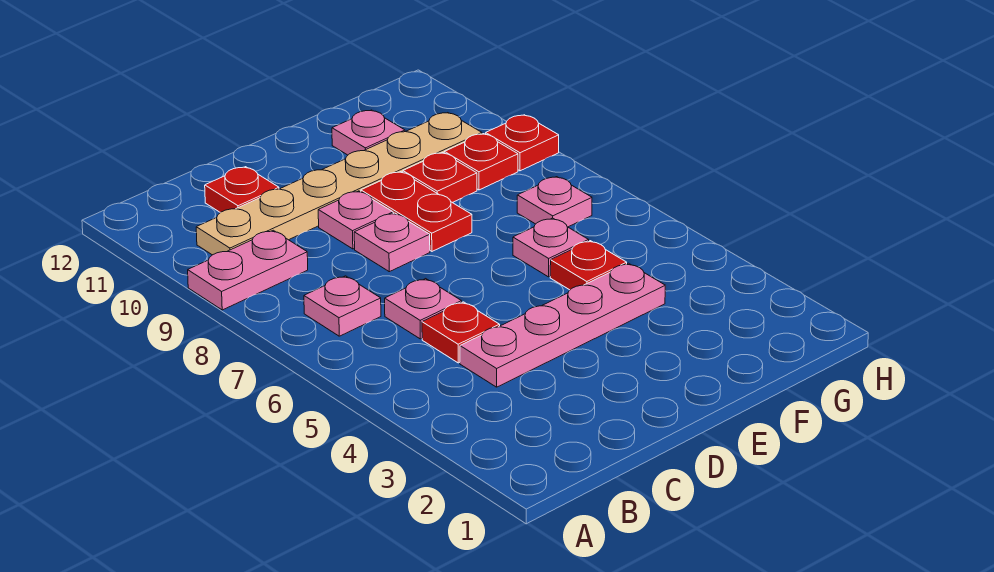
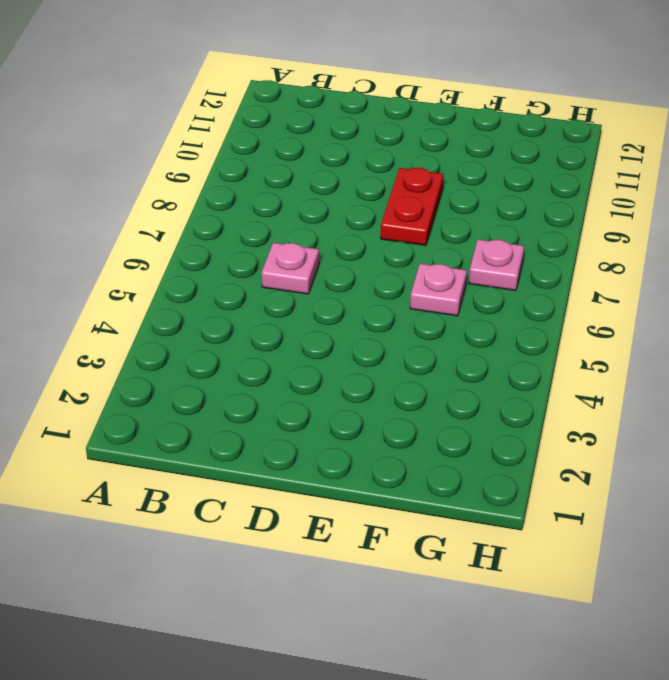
none -> pink 1x2 plate [188,230,308,310]
none -> pink 1x1 plate [304,276,381,336]
none -> tan 1x6 plate [196,113,482,255]

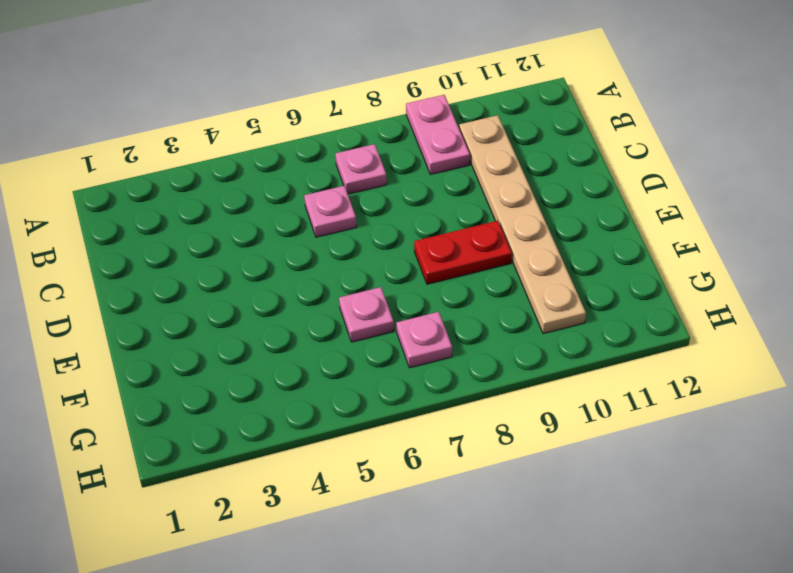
none -> pink 1x4 plate [460,263,665,387]
none -> red 1x1 plate [422,302,500,363]
none -> red 1x1 plate [205,167,279,213]

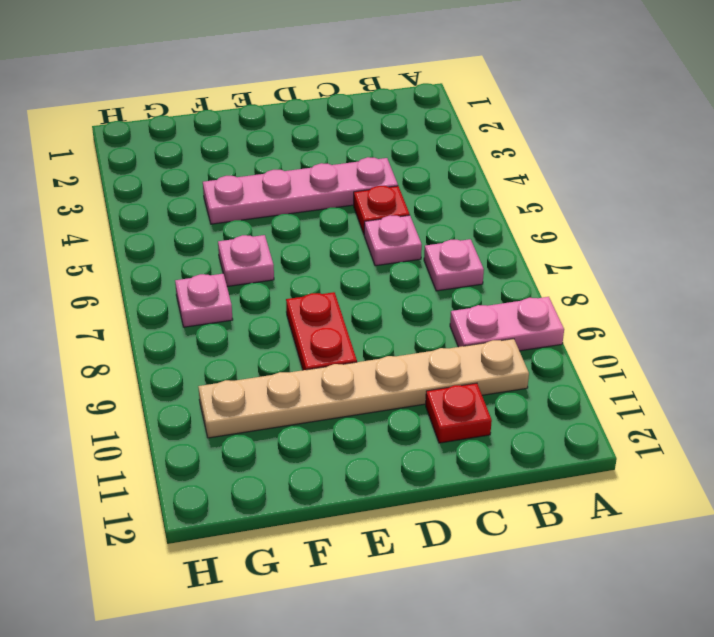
none -> pink 1x1 plate [354,213,430,272]
none -> pink 1x1 plate [318,191,393,249]
none -> red 1x1 plate [550,241,627,290]

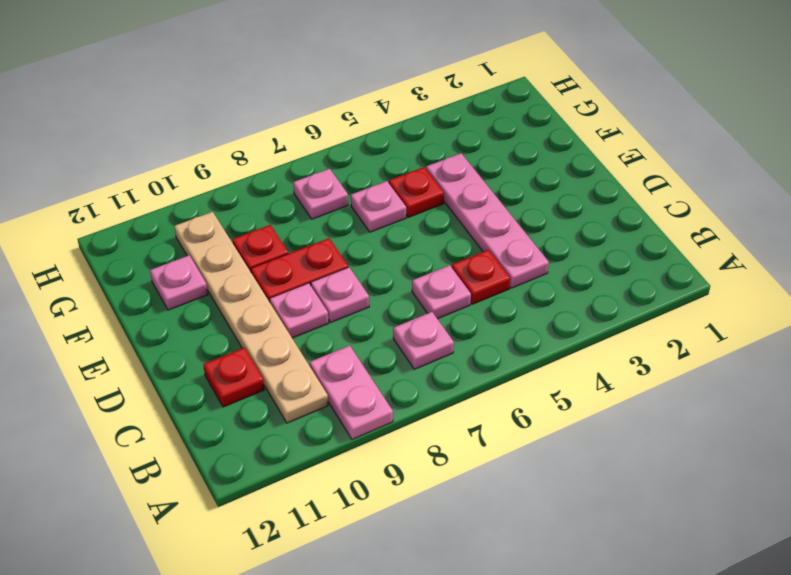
none -> red 1x1 plate [444,134,518,190]
none -> red 1x1 plate [486,115,559,171]

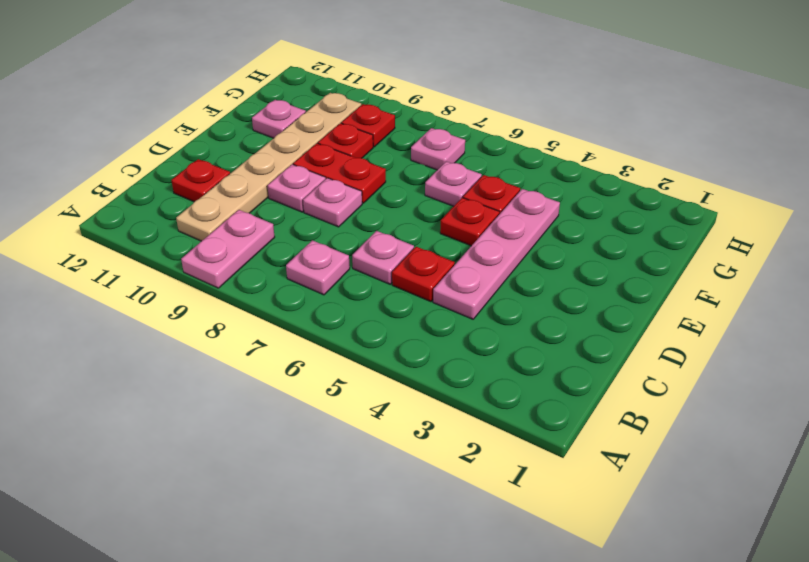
red 1x1 plate [440,198,499,246] -> red 1x1 plate moved to [486,115,559,171]

